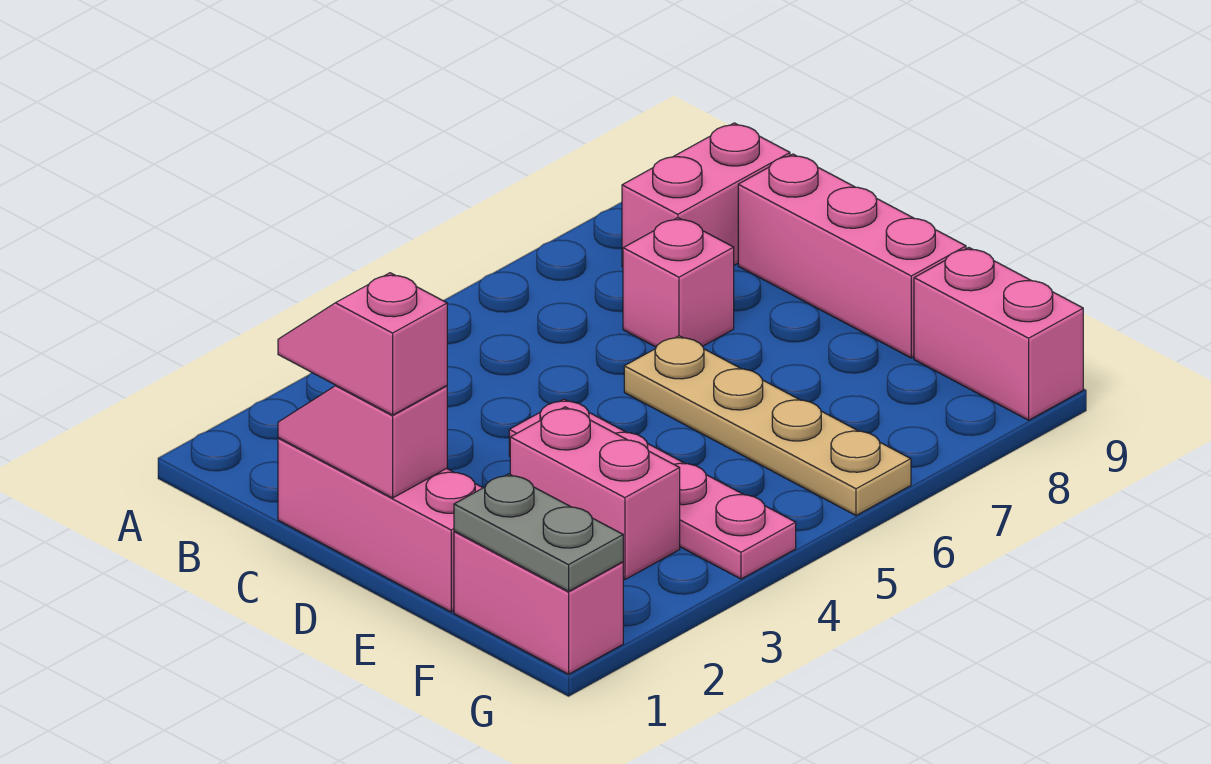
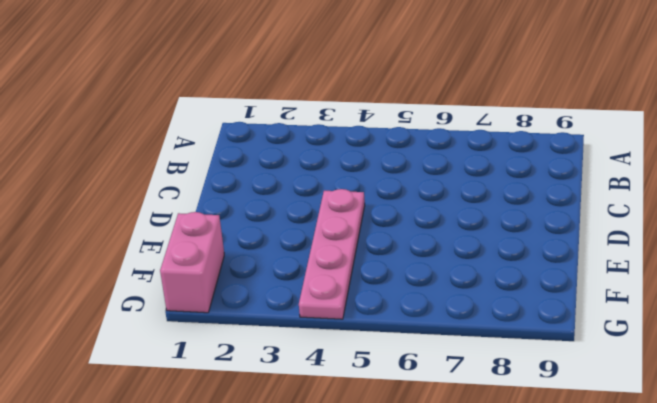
none -> pink 1x2 brick [622,123,790,267]
none -> pink 1x3 brick [278,438,483,612]
none -> pink 1x1 brick [623,218,734,347]

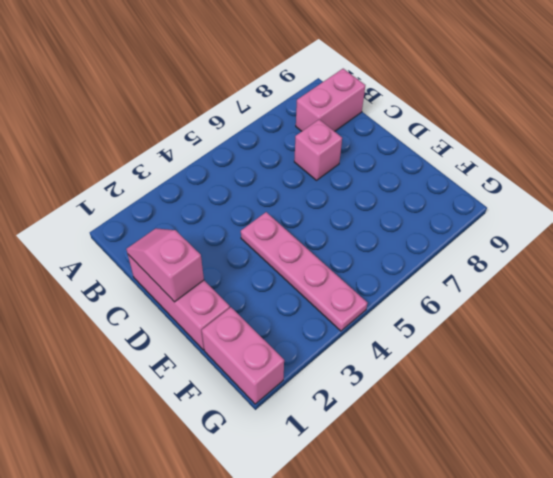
none -> pink 1x3 brick [738,154,966,358]
none -> tan 1x4 plate [624,336,911,515]
none -> pink 1x2 brick [510,407,680,580]

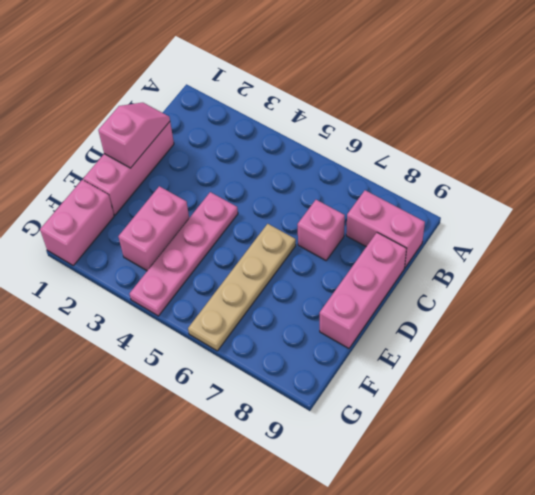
none -> pink 1x2 brick [914,248,1083,420]
none -> grey 1x2 plate [454,474,623,591]
none -> pink 1x2 slope [278,273,447,415]

